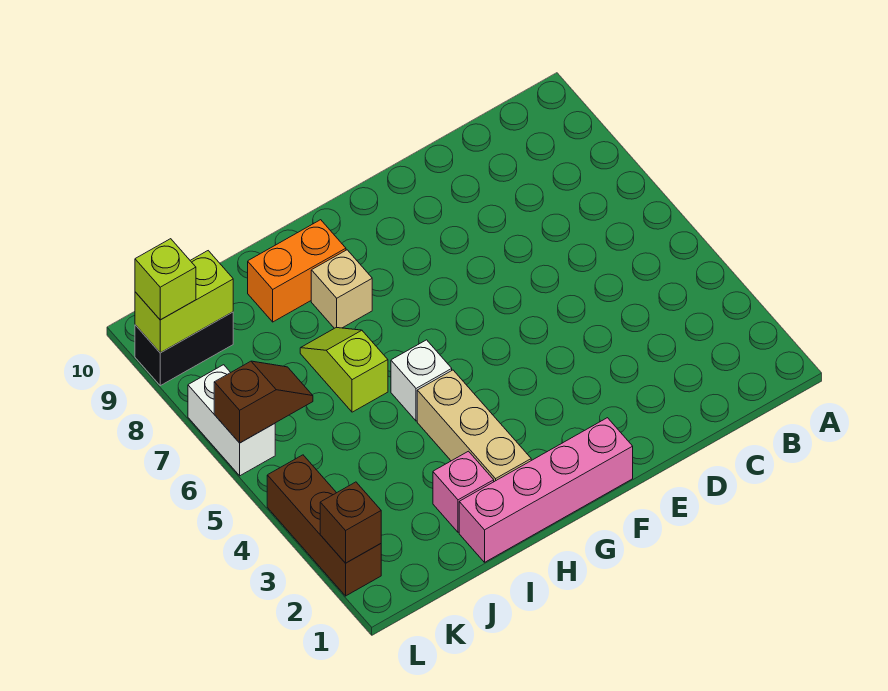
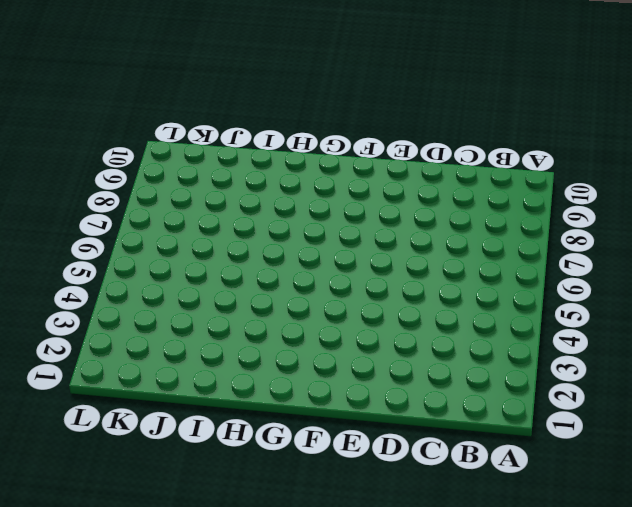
none -> pink 1x4 brick [459,418,633,562]
none -> tan 1x3 brick [417,370,531,482]
none -> white 1x1 brick [391,340,452,421]

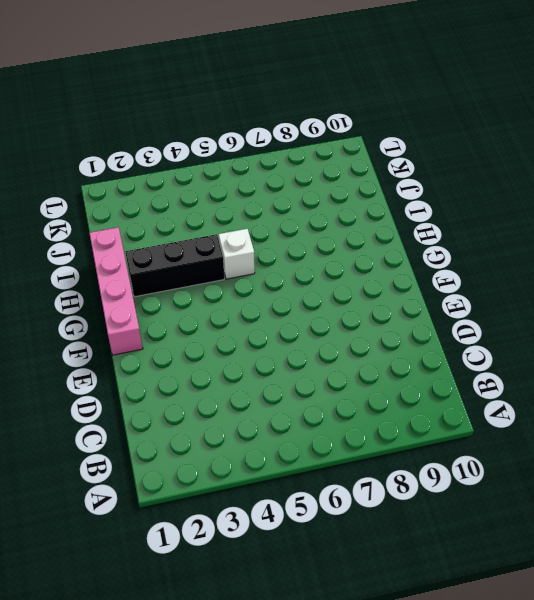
black 1x3 brick [126,234,224,297] -> tan 1x3 brick [417,370,531,482]
none -> tan 1x1 brick [311,250,372,328]
none -> orange 1x2 brick [248,220,346,322]
none -> pink 1x1 brick [433,451,494,532]

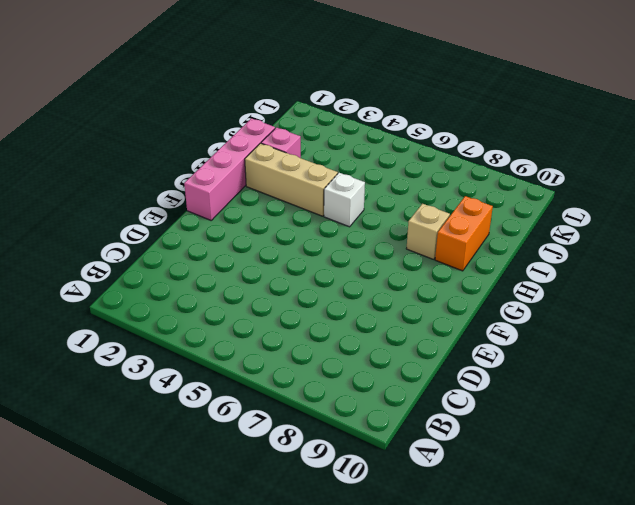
none -> lime 1x2 slope [300,328,388,412]
none -> black 1x2 brick [135,312,233,386]
none -> brown 1x3 brick [267,455,381,596]

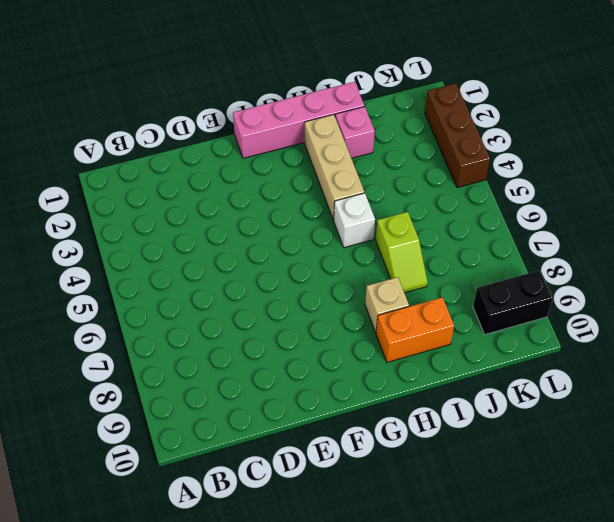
none -> white 1x2 brick [188,365,275,476]
none -> brown 1x2 slope [214,361,313,443]
none -> lime 1x2 brick [135,251,233,353]

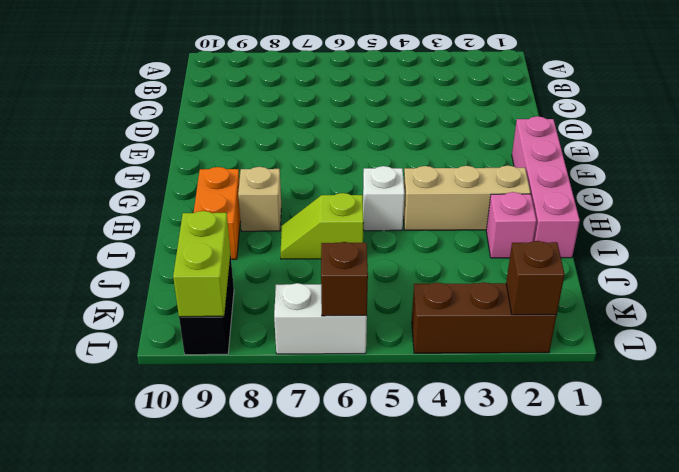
none -> lime 1x1 brick [135,239,196,320]

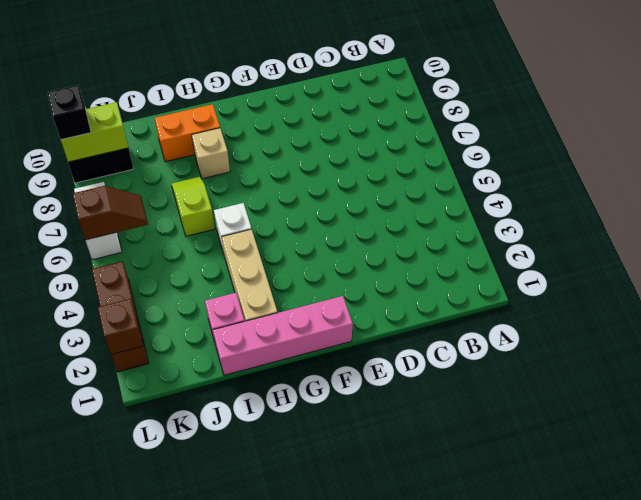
black 1x1 brick [48,85,91,140] -> lime 1x1 brick [135,239,196,320]

